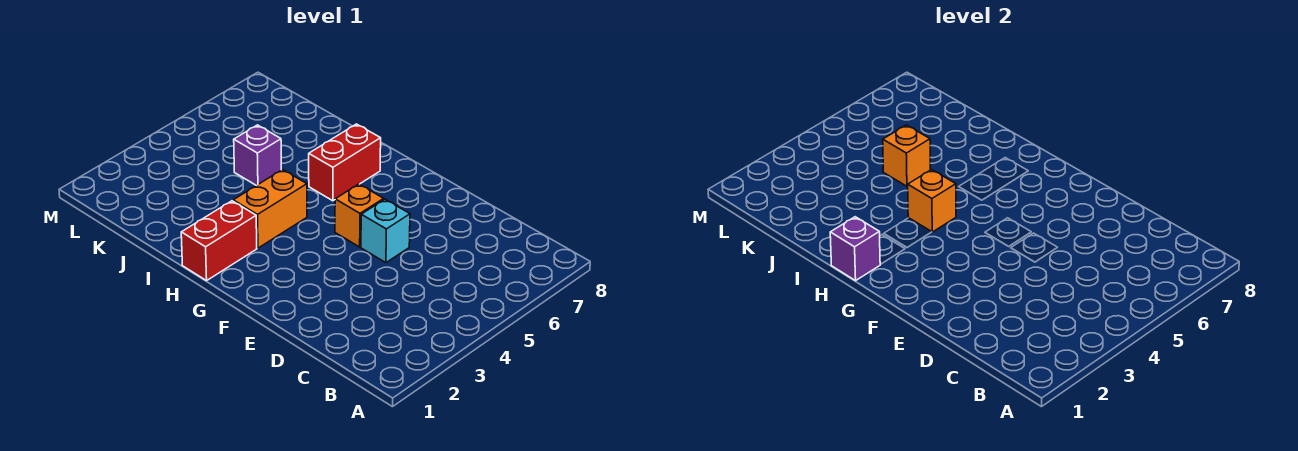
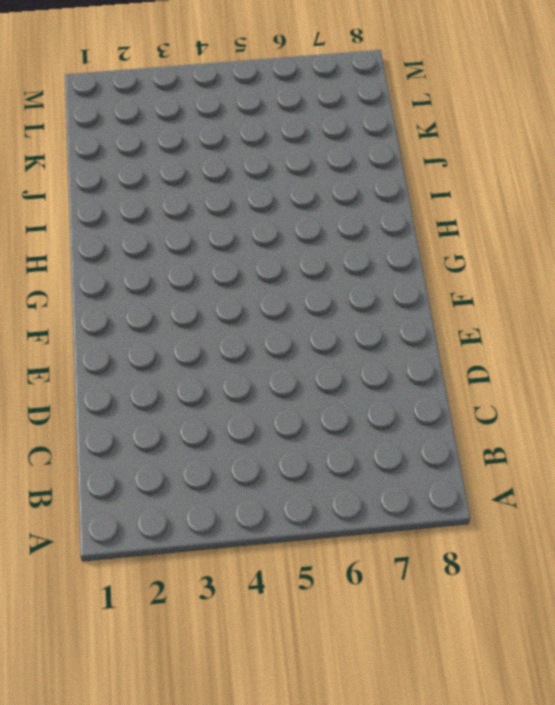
none -> cyan 1x1 brick [361,199,410,263]
none -> orange 1x1 brick [335,184,384,247]

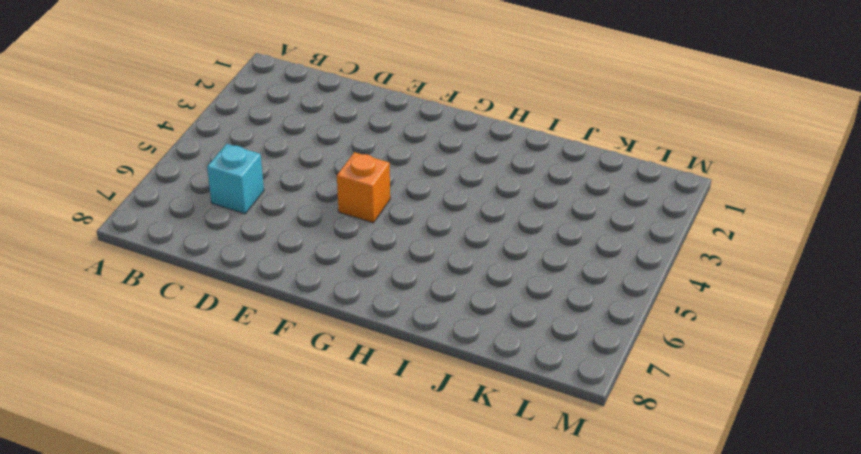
cyan 1x1 brick [207,144,264,214] -> cyan 1x1 brick moved to [361,199,410,263]
none -> red 1x2 brick [181,201,257,281]
none -> orange 1x2 brick [233,170,307,248]

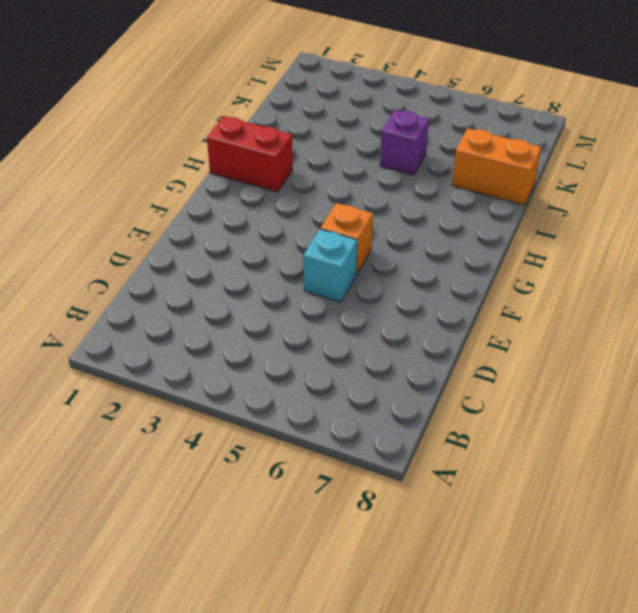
orange 1x2 brick [452,128,541,205] -> orange 1x2 brick moved to [233,170,307,248]
none -> red 1x2 brick [309,124,381,201]
none -> purple 1x1 brick [830,217,880,281]

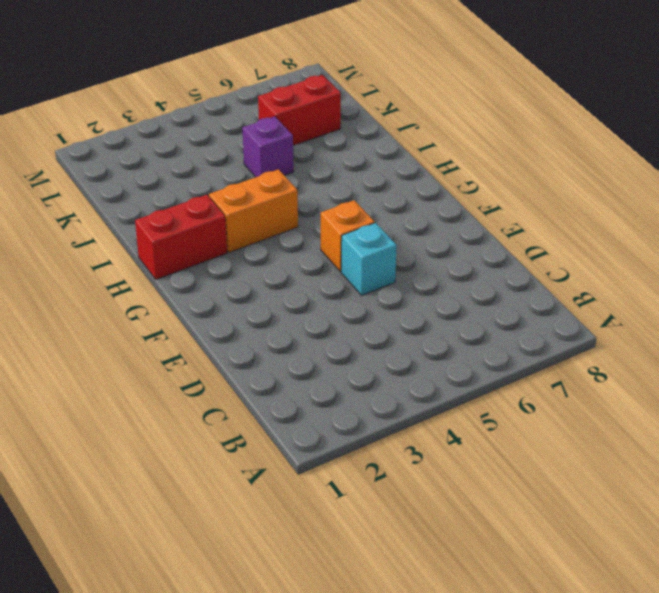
red 1x2 brick [258,75,341,145] -> red 1x2 brick moved to [309,124,381,201]
none -> purple 1x1 brick [830,217,880,281]
none -> orange 1x1 brick [908,170,956,232]

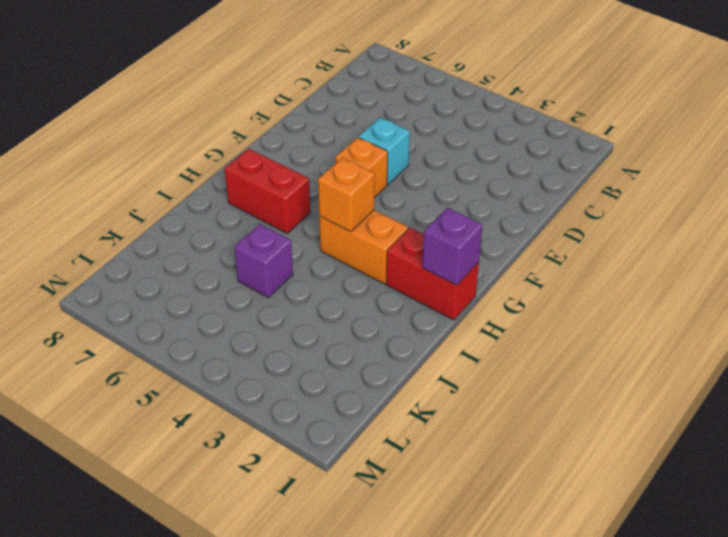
none -> orange 1x1 brick [883,125,930,186]

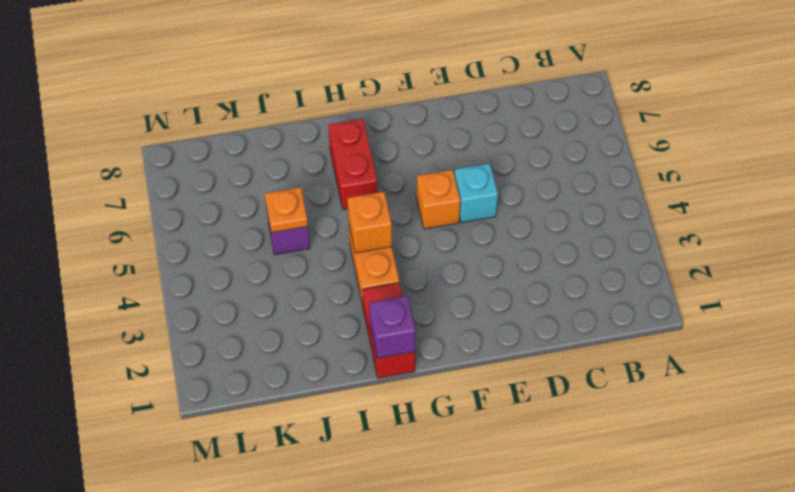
orange 1x1 plate [265,187,308,232] -> orange 1x1 brick [883,125,930,186]

